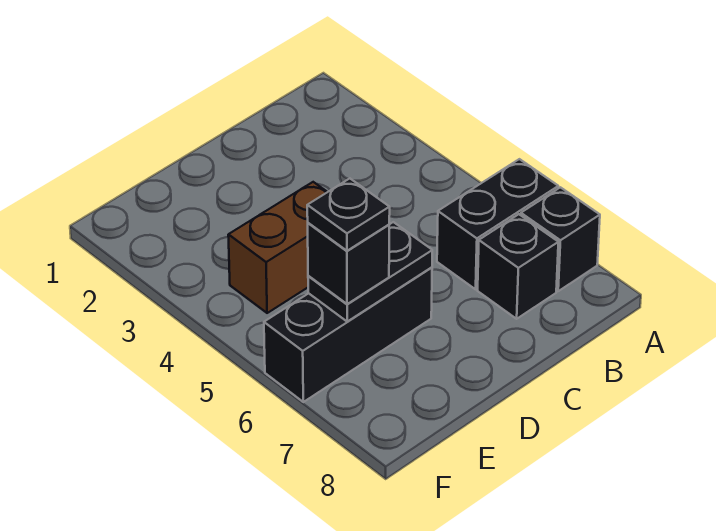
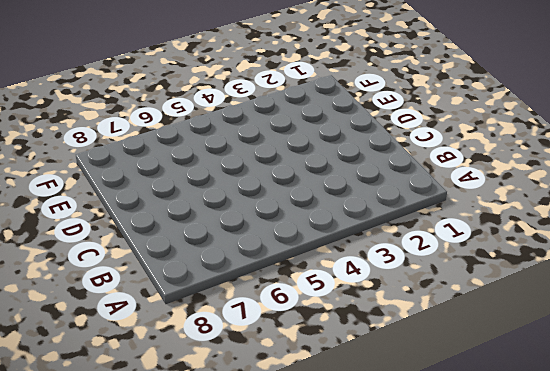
none -> black 1x2 brick [437,159,558,289]
none -> black 1x1 brick [521,187,600,291]

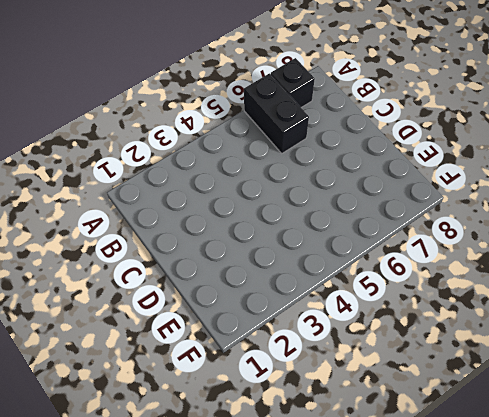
none -> black 1x1 brick [478,214,558,319]
none -> brown 1x2 brick [228,182,327,313]

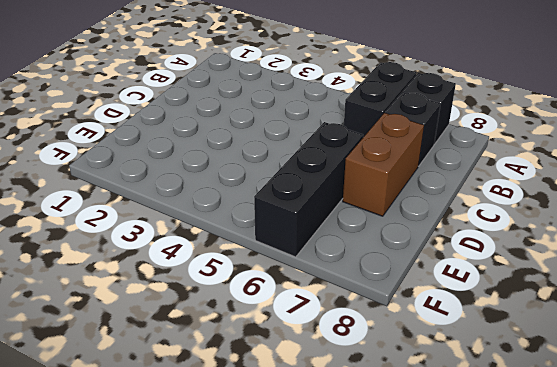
brown 1x2 brick [343,113,424,216] -> brown 1x2 brick moved to [228,182,327,313]
none -> black 1x2 plate [308,222,432,321]
none -> black 1x1 brick [308,223,389,304]

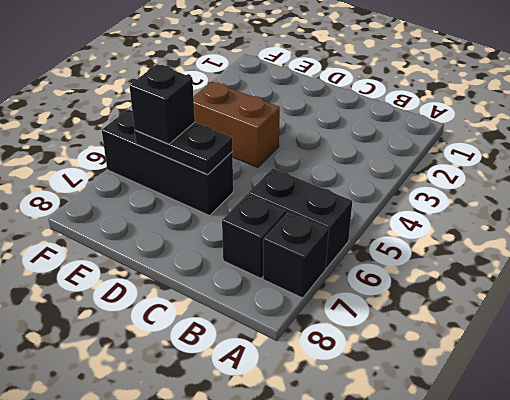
none -> black 1x1 plate [307,179,390,251]

